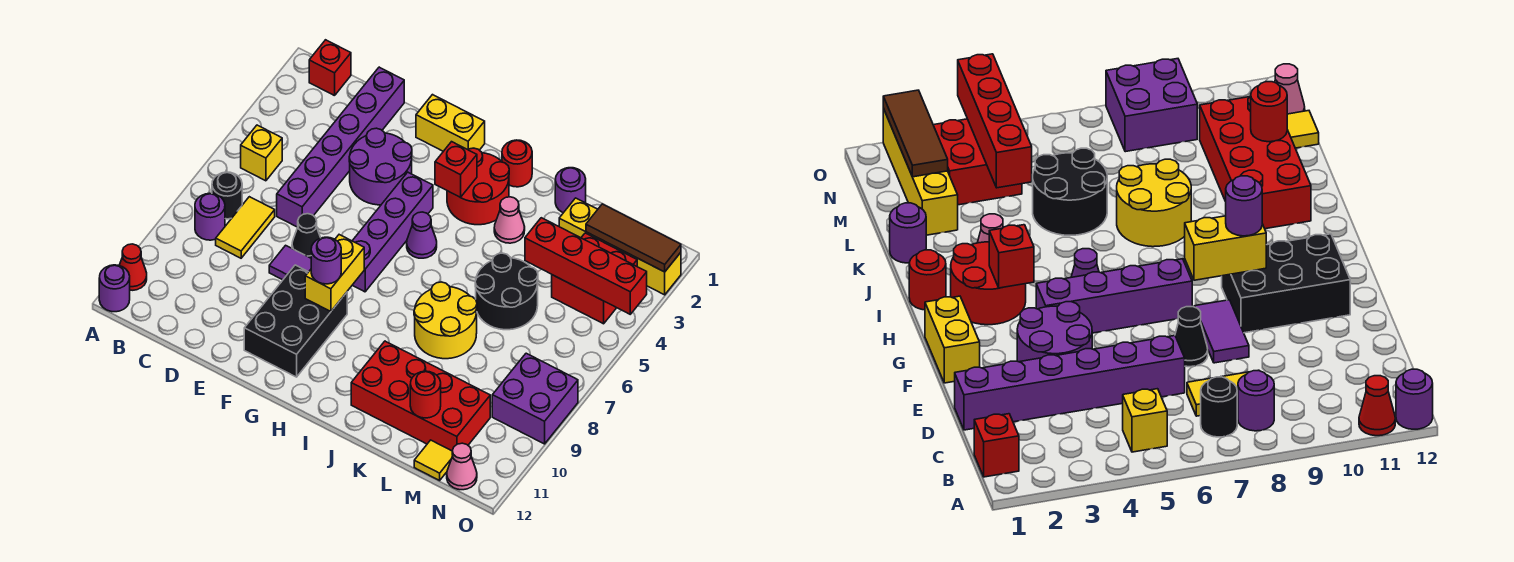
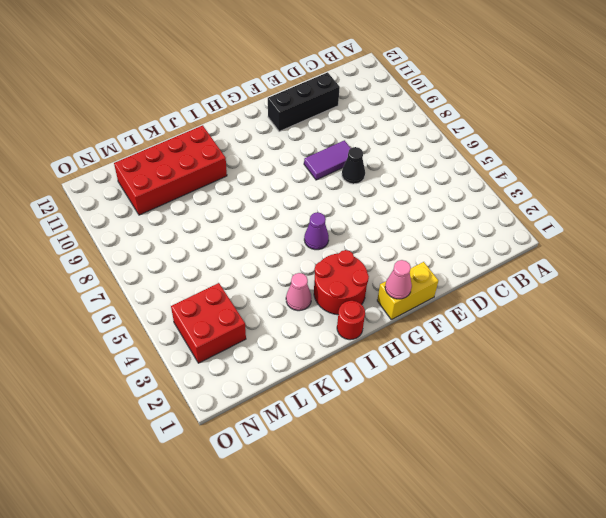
black 1x3 brick [268,72,340,132] -> black 2x3 brick [244,265,347,377]
pink 1x1 cone [385,260,412,299] -> pink 1x1 cone moved to [447,443,477,490]
none -> red 1x1 cone [119,244,147,290]
none -> purple 1x1 round brick [99,265,130,312]
none -> red 1x1 brick [309,40,351,96]
none -> yellow 1x1 brick [241,125,282,181]

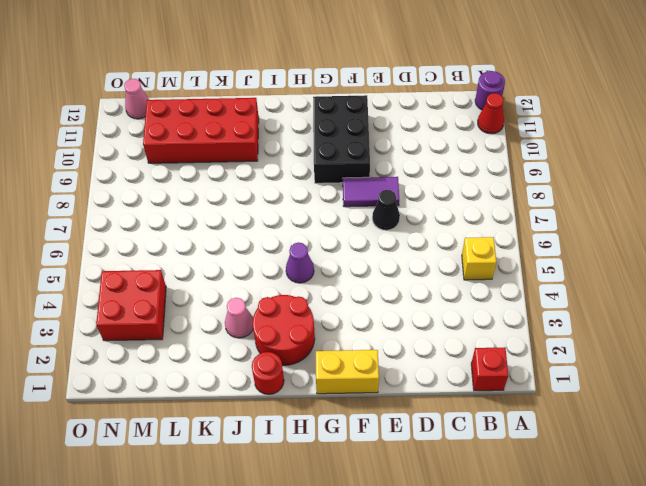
none -> black 1x1 round brick [212,172,242,219]
none -> purple 1x1 round brick [195,193,225,240]
none -> yellow 1x2 tile [216,197,275,258]
none -> purple 1x6 brick [277,67,404,227]

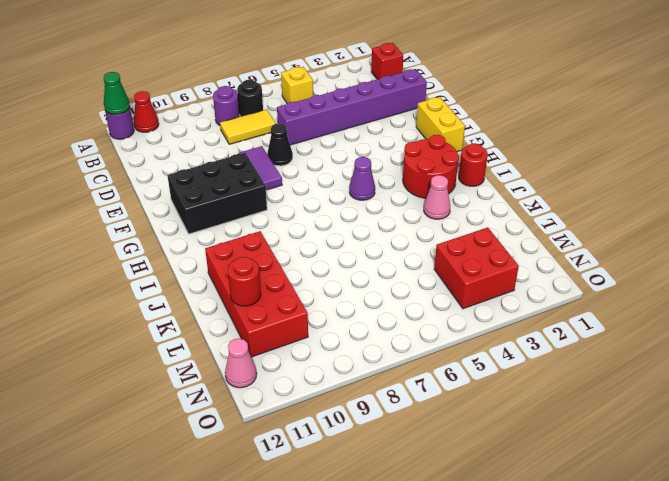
green 1x1 cone [104,72,130,115] -> none
none -> purple 2x2 round brick [349,128,412,205]
none -> purple 1x4 brick [352,172,433,292]
none -> yellow 2x2 round brick [414,282,477,359]
none -> purple 1x1 round brick [555,168,586,213]

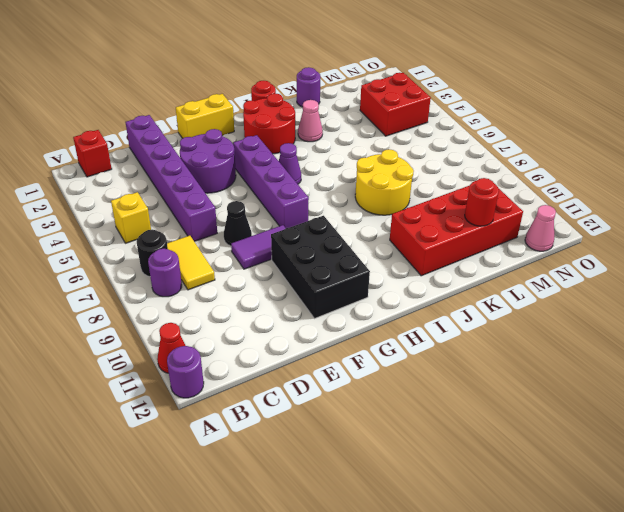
none -> black 2x2 round brick [475,253,538,330]
none -> yellow 1x4 brick [559,198,681,295]
none -> yellow 1x1 tile [414,440,453,480]
none -> purple 2x2 brick [492,353,578,444]

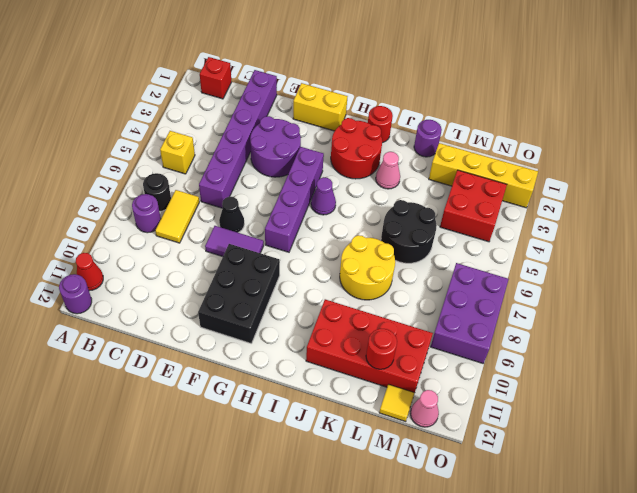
purple 2x3 brick [431,263,509,363] -> purple 2x2 brick [492,353,578,444]
none -> yellow 1x2 brick [305,235,364,311]
none -> red 1x1 brick [435,142,477,197]
none -> red 1x4 brick [525,218,647,314]
none -> brown 1x3 tile [586,204,681,272]

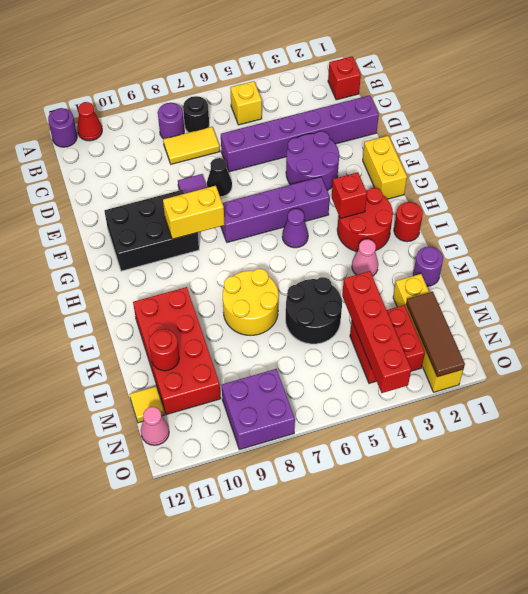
none -> purple 1x1 round brick [311,237,341,284]

